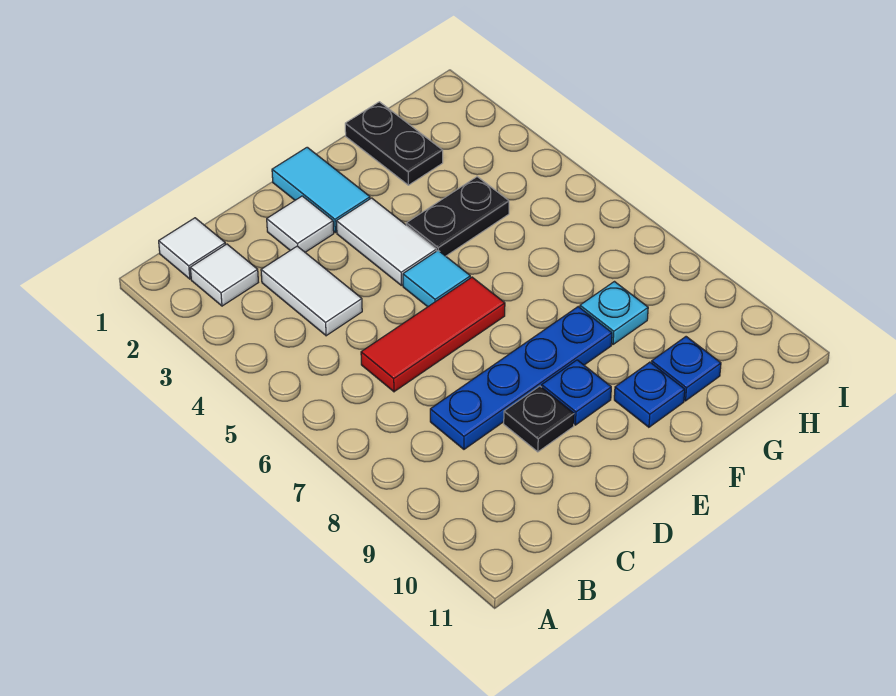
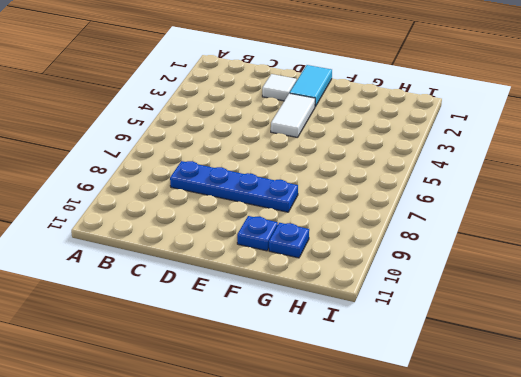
none -> white 1x1 tile [159,218,226,279]
none -> white 1x1 tile [190,244,258,306]
none -> white 1x2 tile [261,246,362,336]

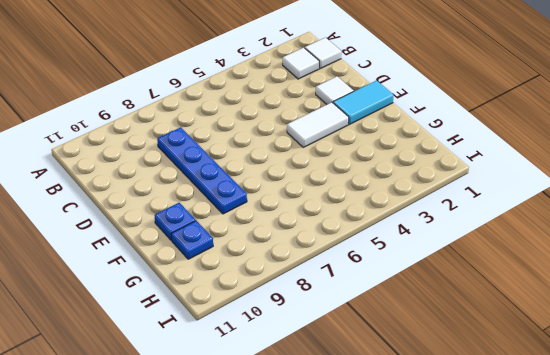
none -> white 1x2 tile [261,246,362,336]
none -> red 1x3 tile [361,277,505,392]
none -> black 1x1 plate [504,386,574,452]

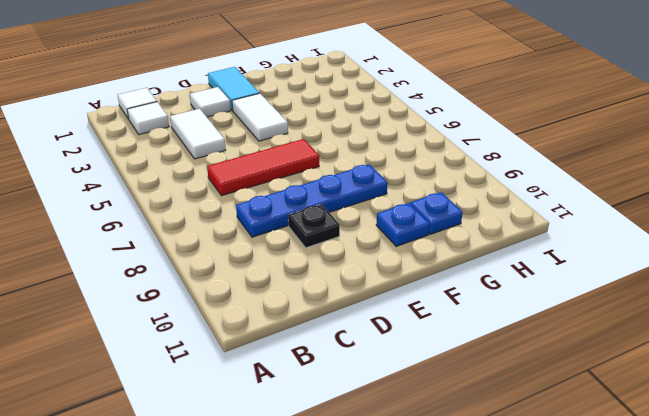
none -> cyan 1x1 tile [403,251,470,307]
none -> blue 1x1 plate [542,360,611,425]
none -> black 1x2 plate [406,177,509,256]

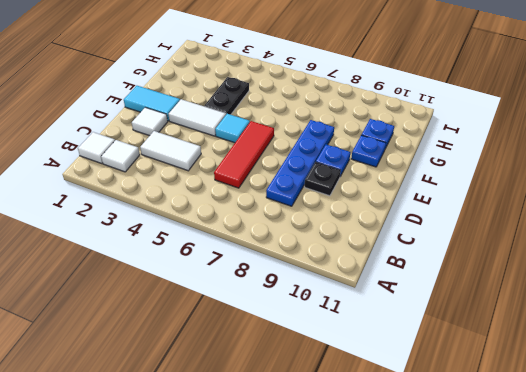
none -> black 1x2 plate [345,102,443,185]
none -> cyan 1x1 plate [580,282,648,344]

